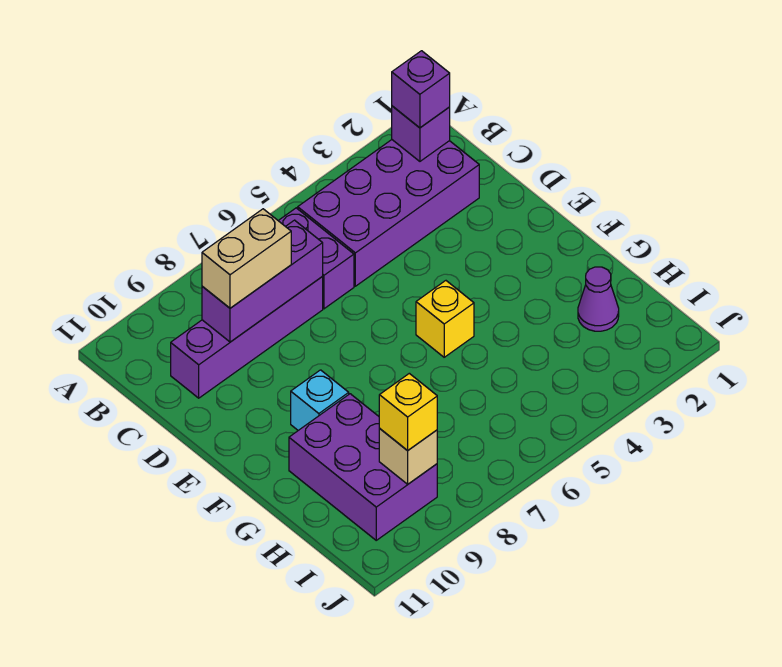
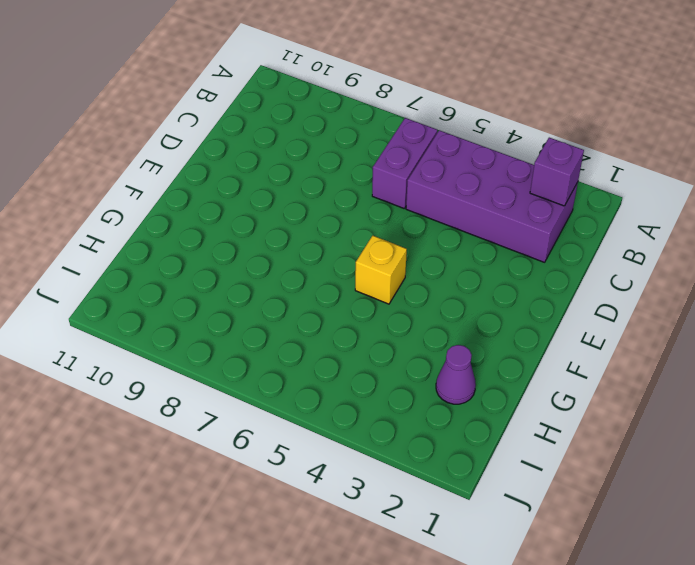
none -> purple 1x4 brick [171,277,323,398]
none -> cyan 1x1 brick [291,370,349,430]
none -> purple 2x3 brick [289,394,437,540]

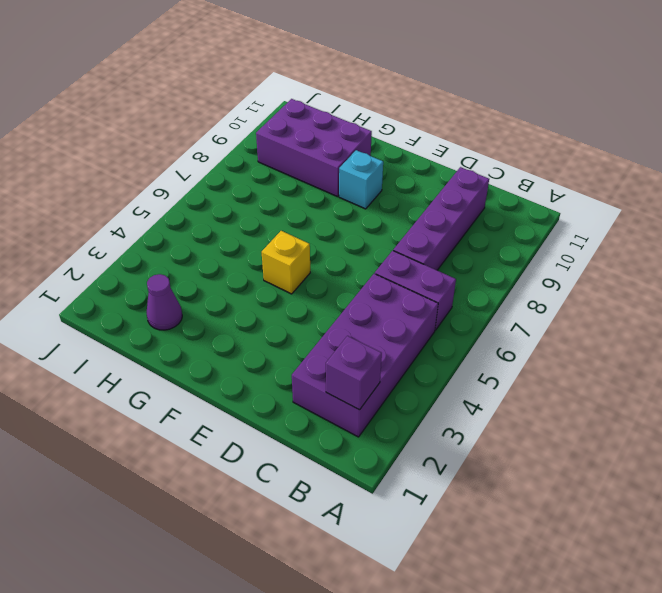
none -> purple 1x3 brick [202,220,323,342]
none -> tan 1x1 brick [379,429,437,484]
none -> purple 1x1 brick [392,51,450,128]

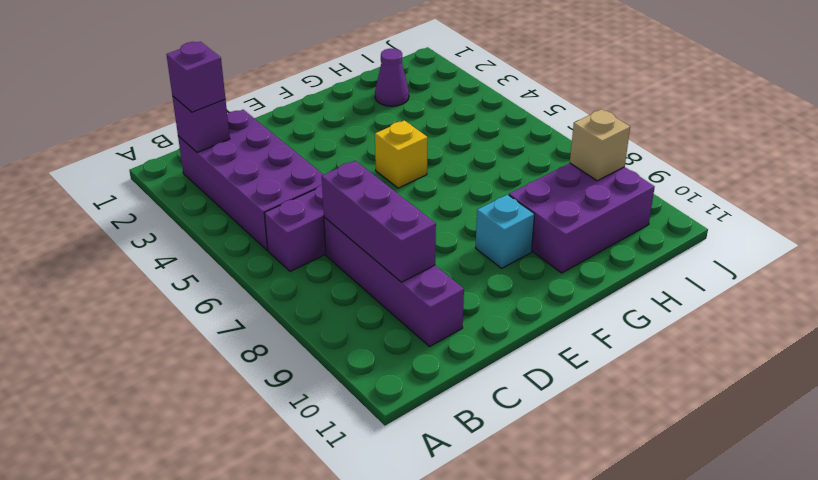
none -> tan 1x2 brick [202,209,291,308]
none -> yellow 1x1 brick [379,373,437,451]

